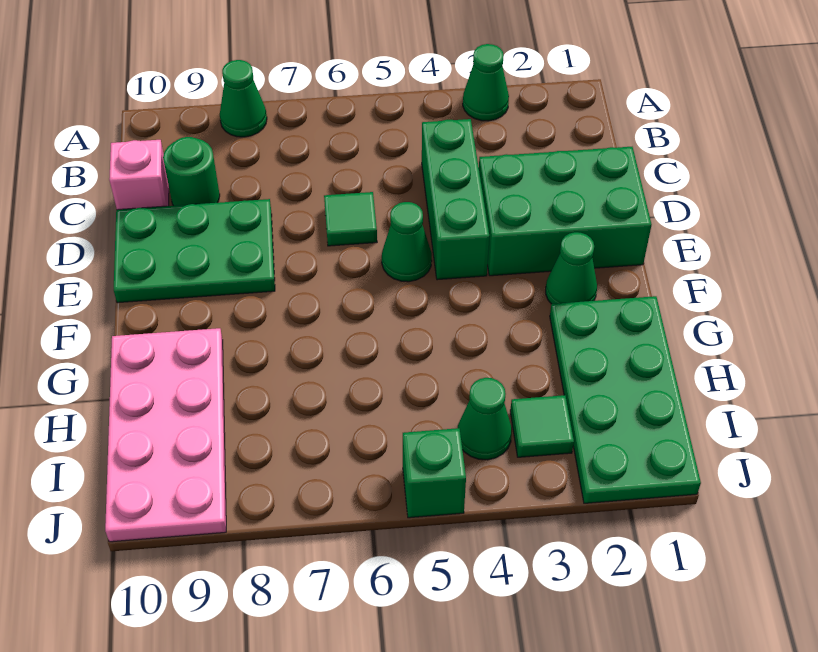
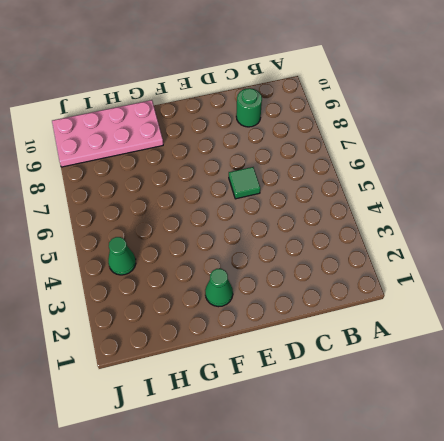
none -> green 1x1 cone [463,44,509,121]
none -> green 1x1 cone [220,60,267,137]
none -> green 1x3 brick [422,119,489,280]

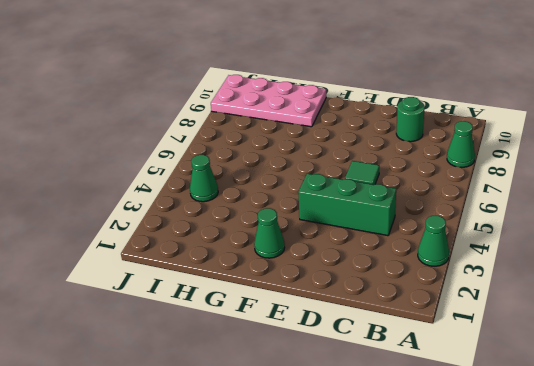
none -> pink 1x1 brick [109,140,169,210]
none -> green 2x3 brick [479,147,652,276]
none -> green 2x3 plate [114,199,275,303]

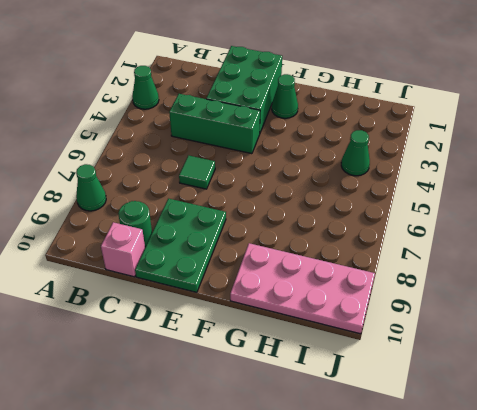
none -> green 1x1 cone [382,202,432,282]
none -> green 2x4 plate [550,296,701,503]
none -> green 1x1 tile [510,395,574,457]

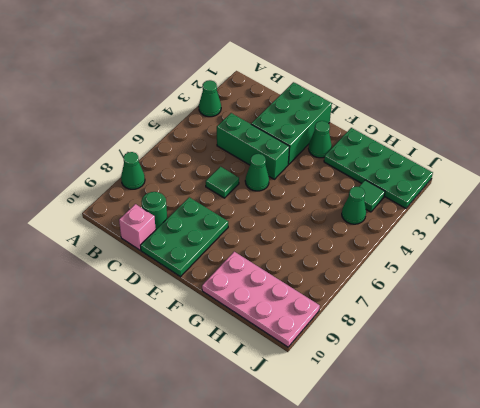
none -> green 1x1 brick [403,428,466,518]

